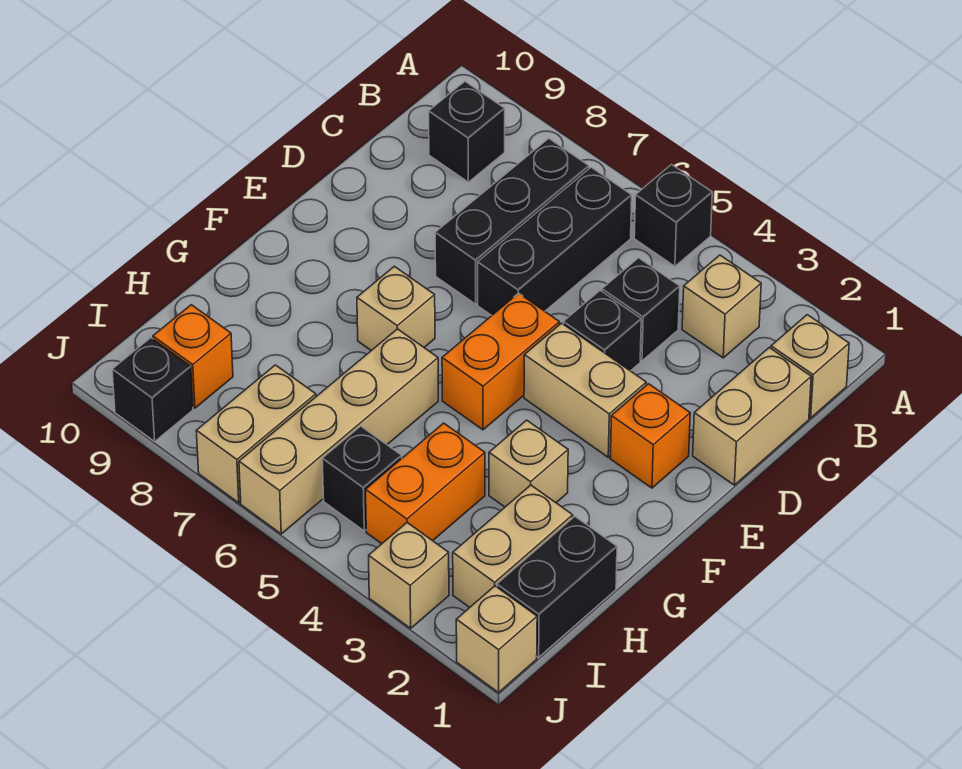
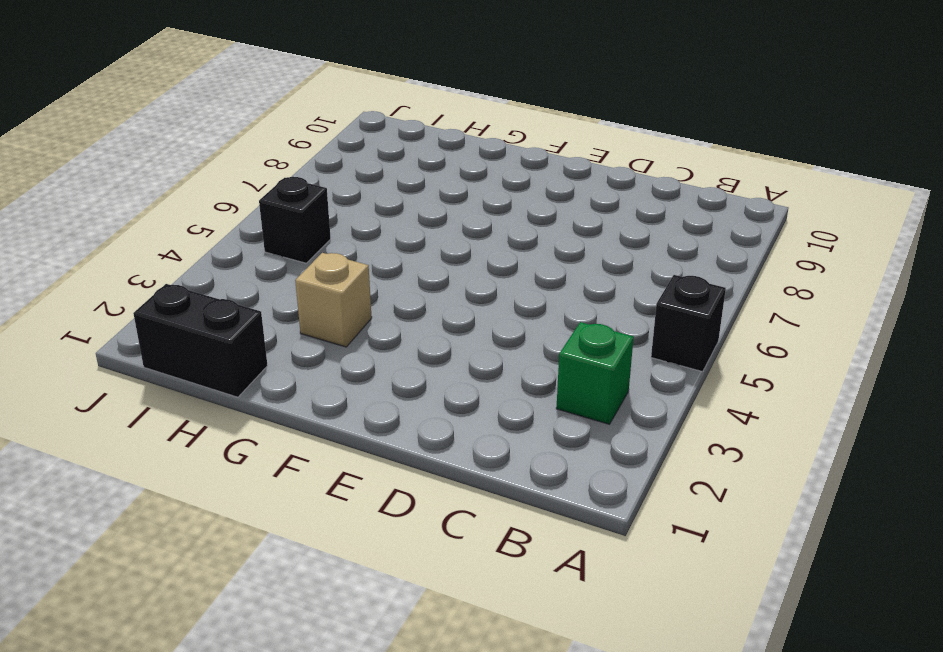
green 1x1 brick [556,322,634,424] -> tan 1x1 brick [682,255,761,358]
none -> tan 1x1 brick [771,315,849,418]
none -> black 1x3 brick [478,167,632,316]
none -> black 1x3 brick [435,139,589,304]

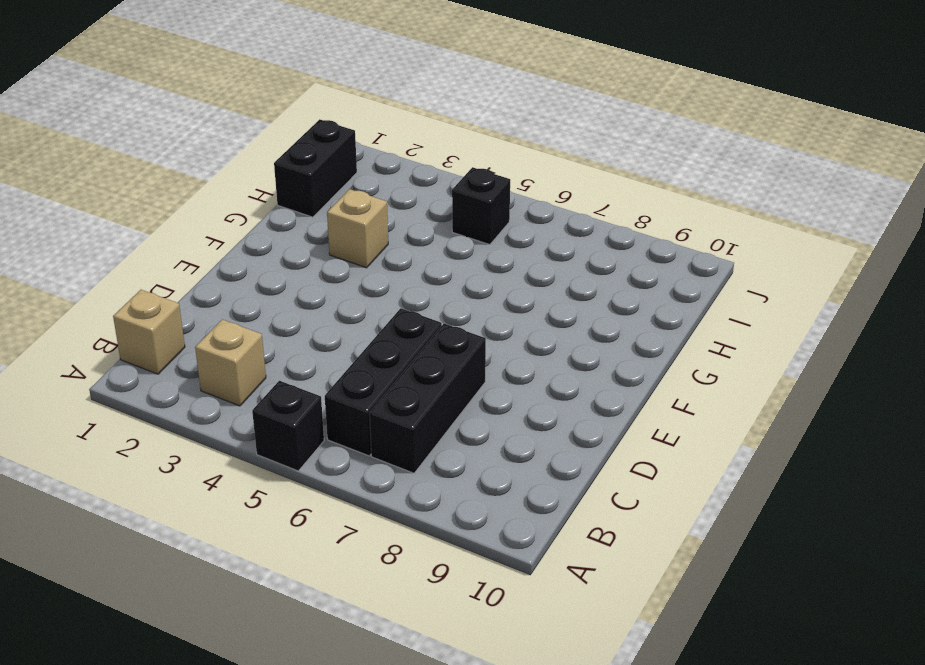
none -> black 1x1 brick [429,82,505,182]
none -> tan 1x2 brick [693,348,811,485]
none -> black 1x1 brick [602,258,680,361]

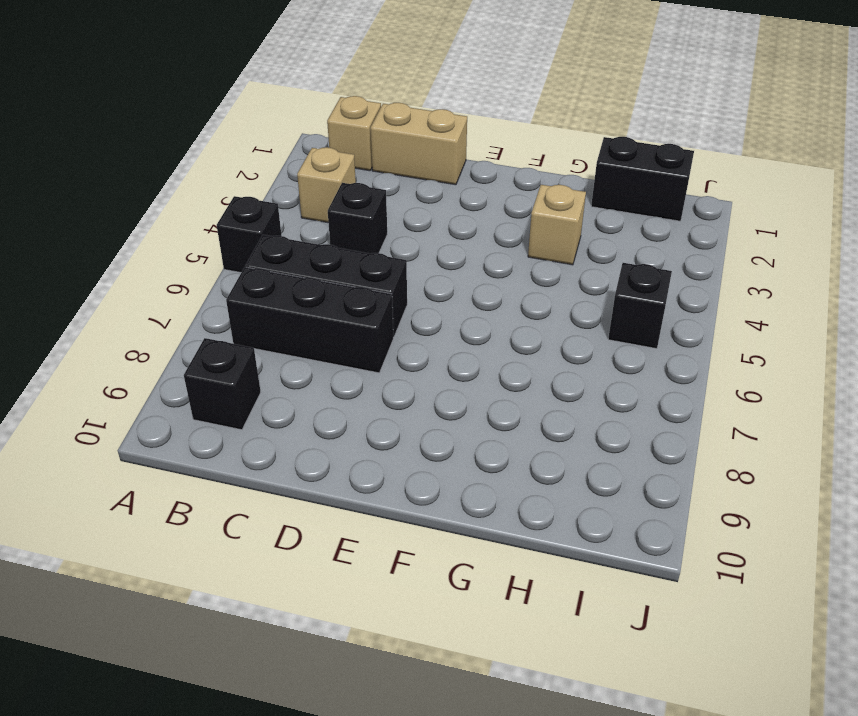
none -> black 1x1 brick [563,290,641,371]
none -> orange 1x1 brick [610,384,690,488]
none -> tan 1x2 brick [524,323,646,457]

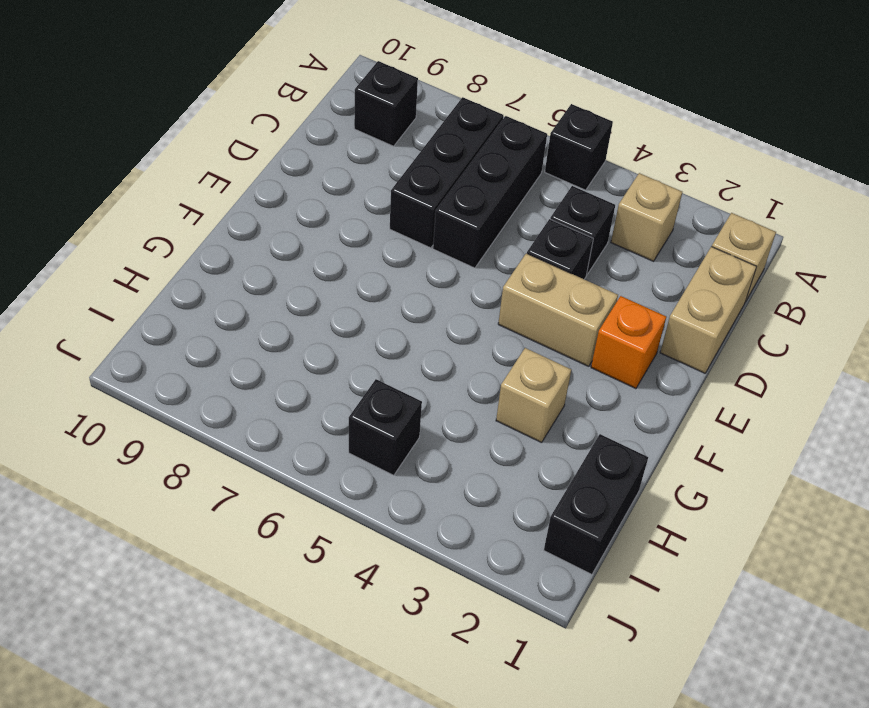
none -> orange 1x2 brick [442,293,559,430]
none -> tan 1x1 brick [357,266,435,351]
none -> tan 1x4 brick [239,329,438,534]

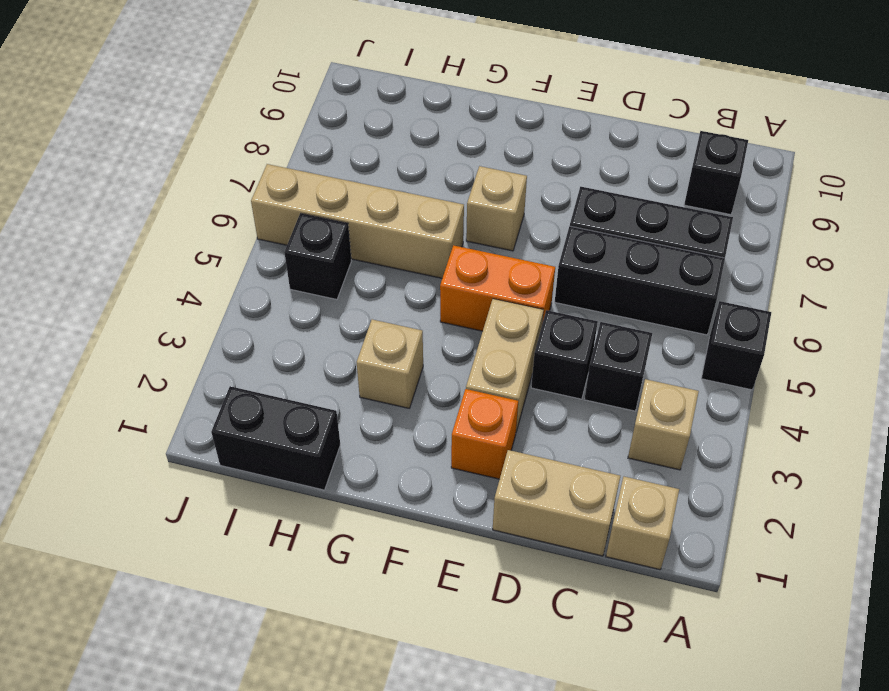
none -> tan 1x2 brick [453,485,573,608]
none -> orange 1x2 brick [366,423,485,544]
none -> tan 1x2 brick [196,365,316,503]

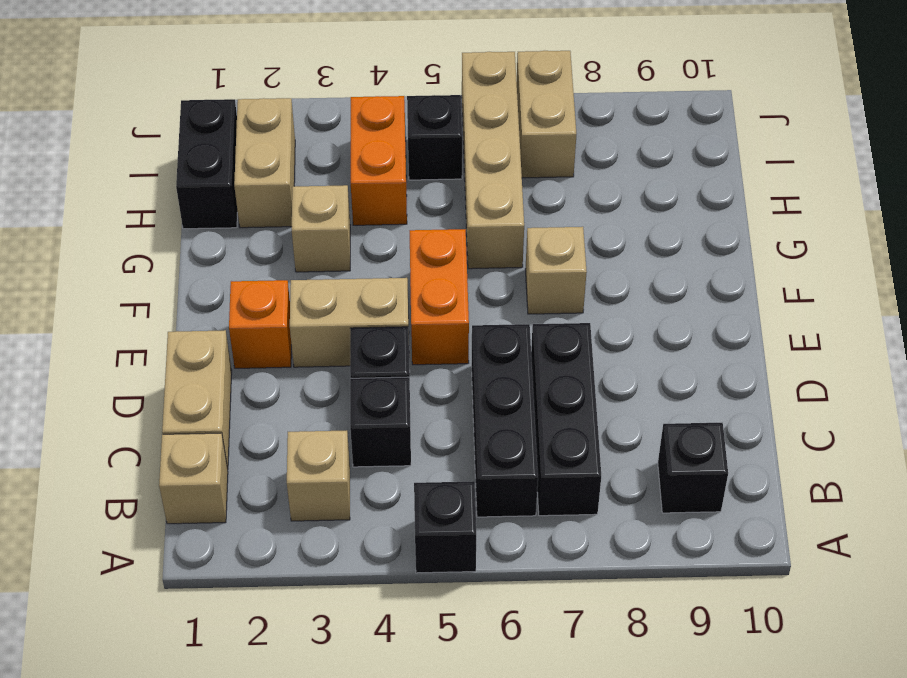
none -> orange 1x1 brick [153,305,233,408]
none -> tan 1x1 brick [456,586,537,693]
none -> tan 1x1 brick [369,523,449,628]

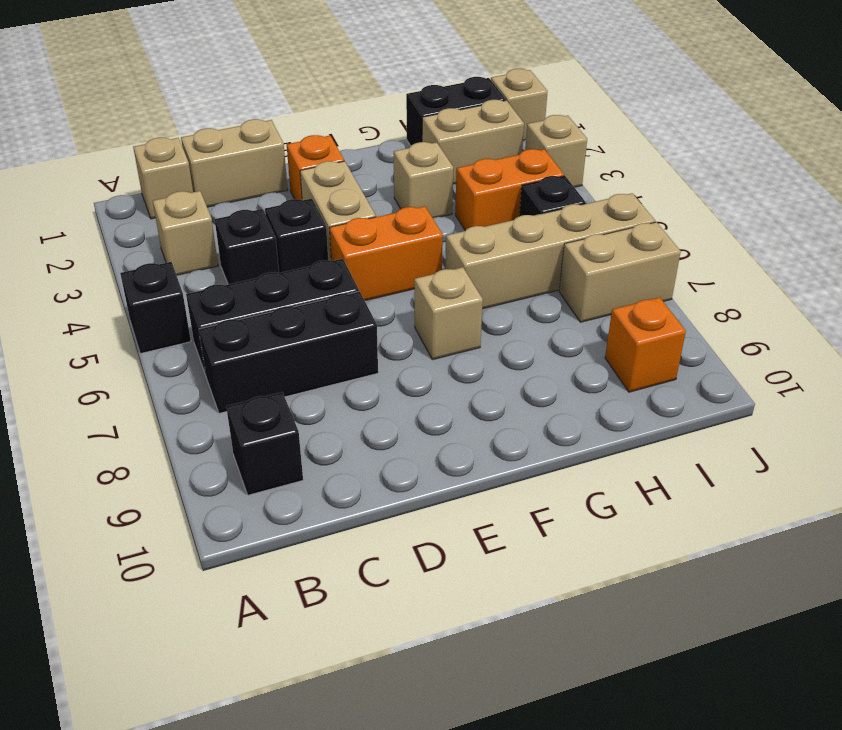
none -> black 1x1 brick [112,338,193,441]

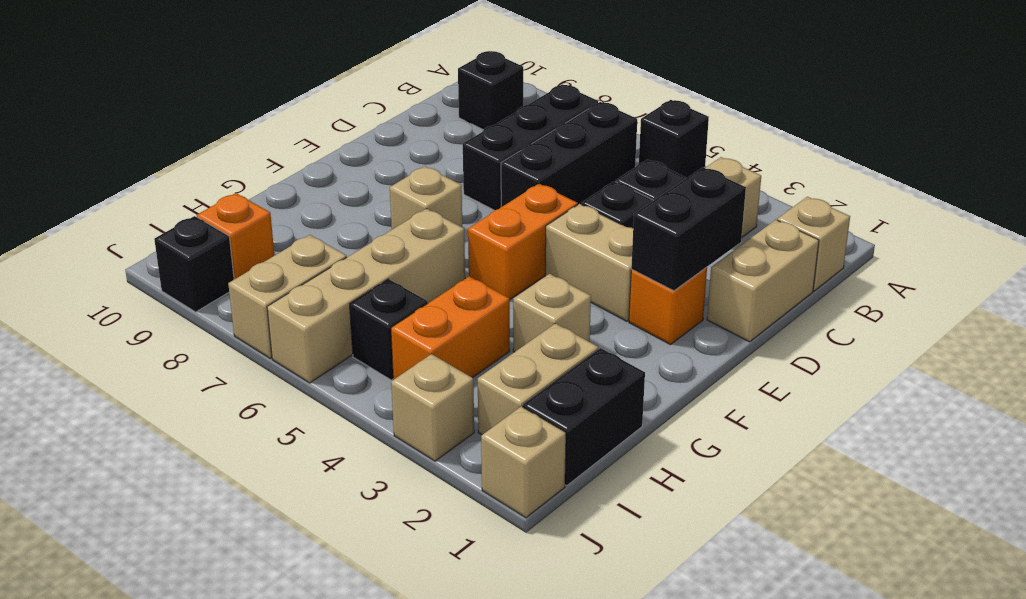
black 1x2 brick [631,167,746,291] -> none

